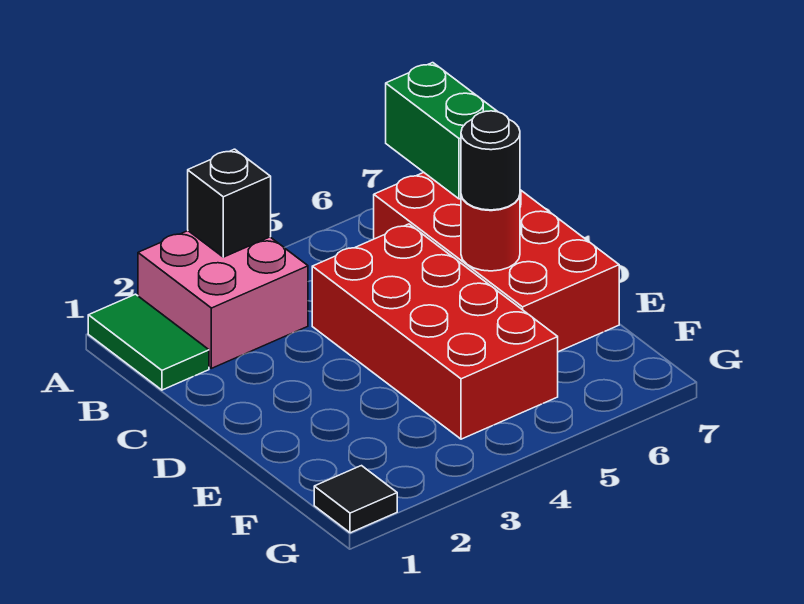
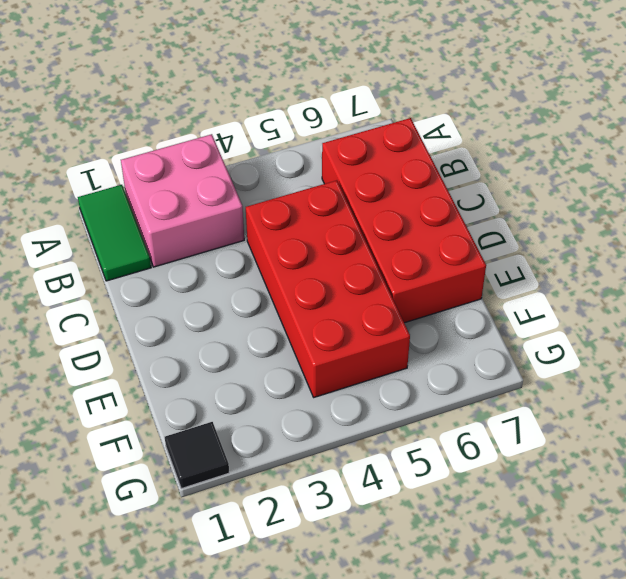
none -> black 1x1 brick [188,149,271,257]
none -> green 1x2 brick [386,63,498,199]

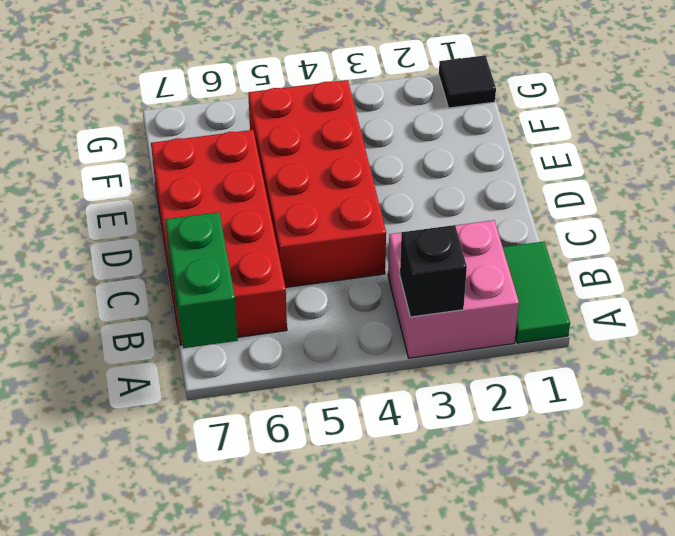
none -> red 1x1 round brick [461,195,520,271]
none -> black 1x1 round brick [461,111,520,210]

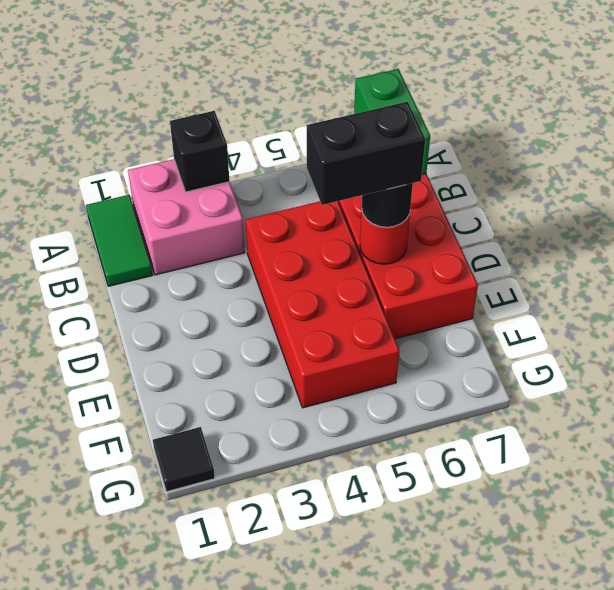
black 1x2 brick [307,102,425,205] -> none

